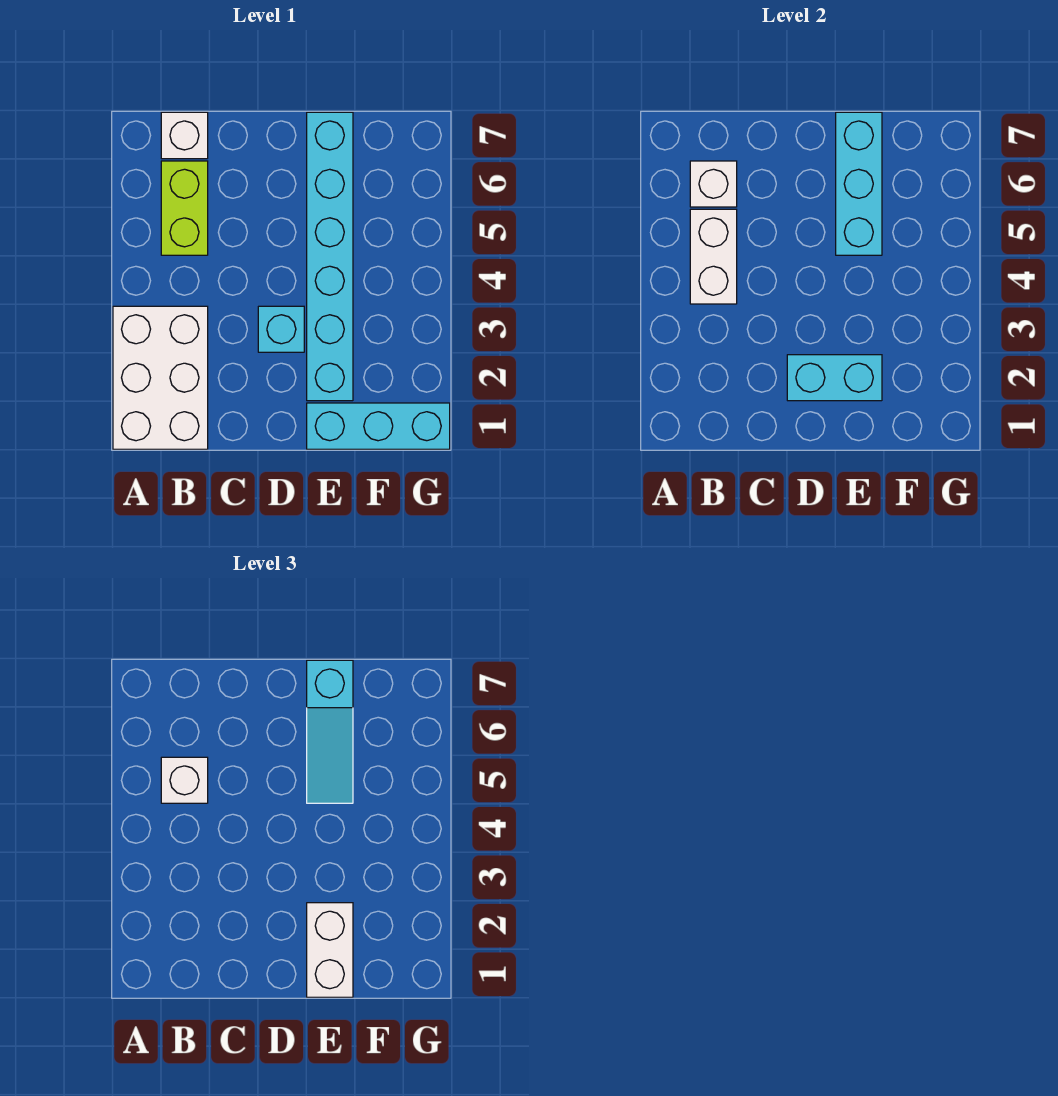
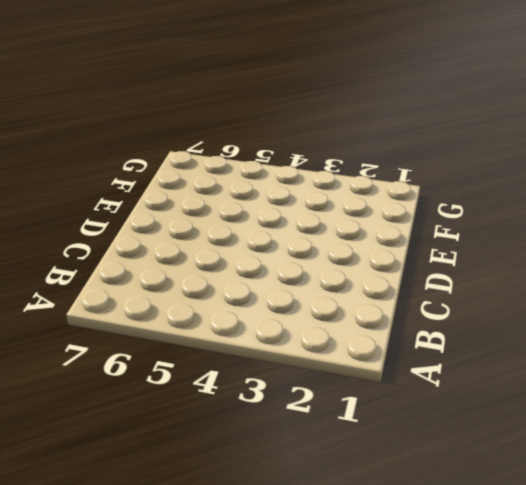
none -> white 2x3 brick [113,306,208,449]
none -> lime 1x2 brick [161,161,208,255]
none -> white 1x1 brick [161,112,208,159]

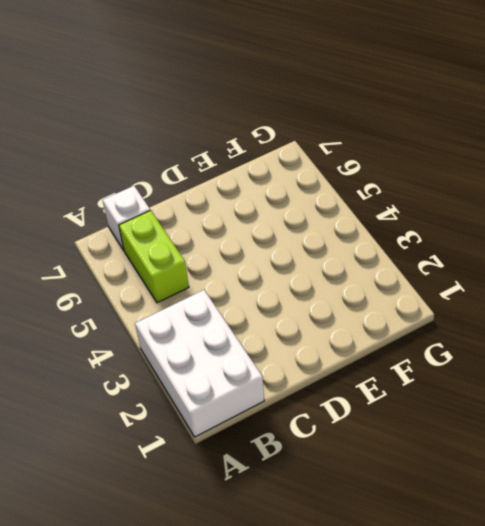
none -> cyan 1x1 brick [258,306,304,352]
none -> cyan 1x3 brick [307,403,450,449]
none -> cyan 1x6 brick [307,112,353,401]

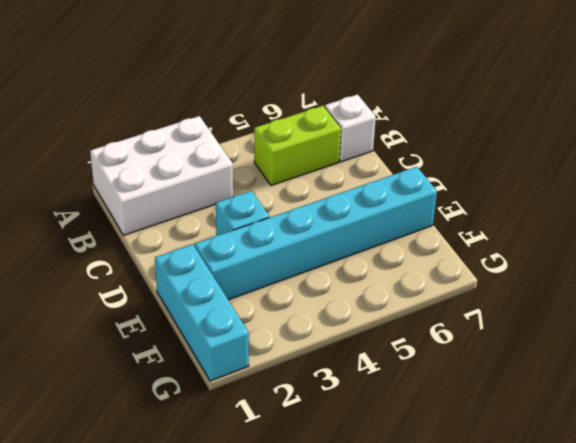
none -> white 1x2 brick [690,209,737,304]
none -> white 1x1 brick [690,161,737,207]
none -> cyan 1x2 brick [787,355,882,401]

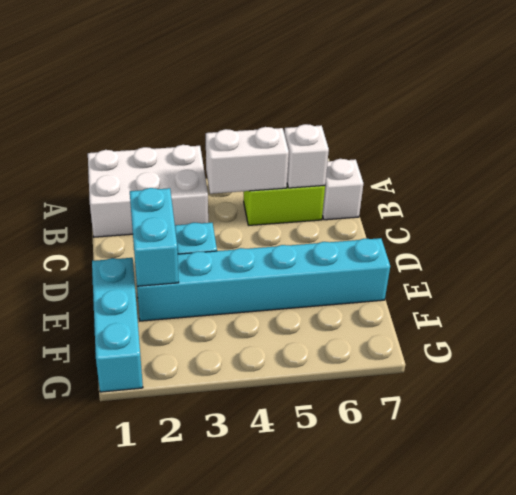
none -> cyan 1x3 brick [836,112,882,255]
none -> white 1x1 brick [161,757,208,803]
none -> white 1x2 brick [307,903,353,997]

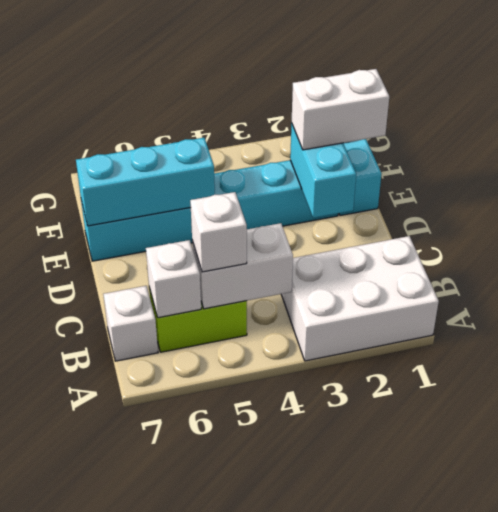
none -> cyan 1x1 brick [258,306,304,352]
none -> cyan 1x3 slope [307,660,353,803]

